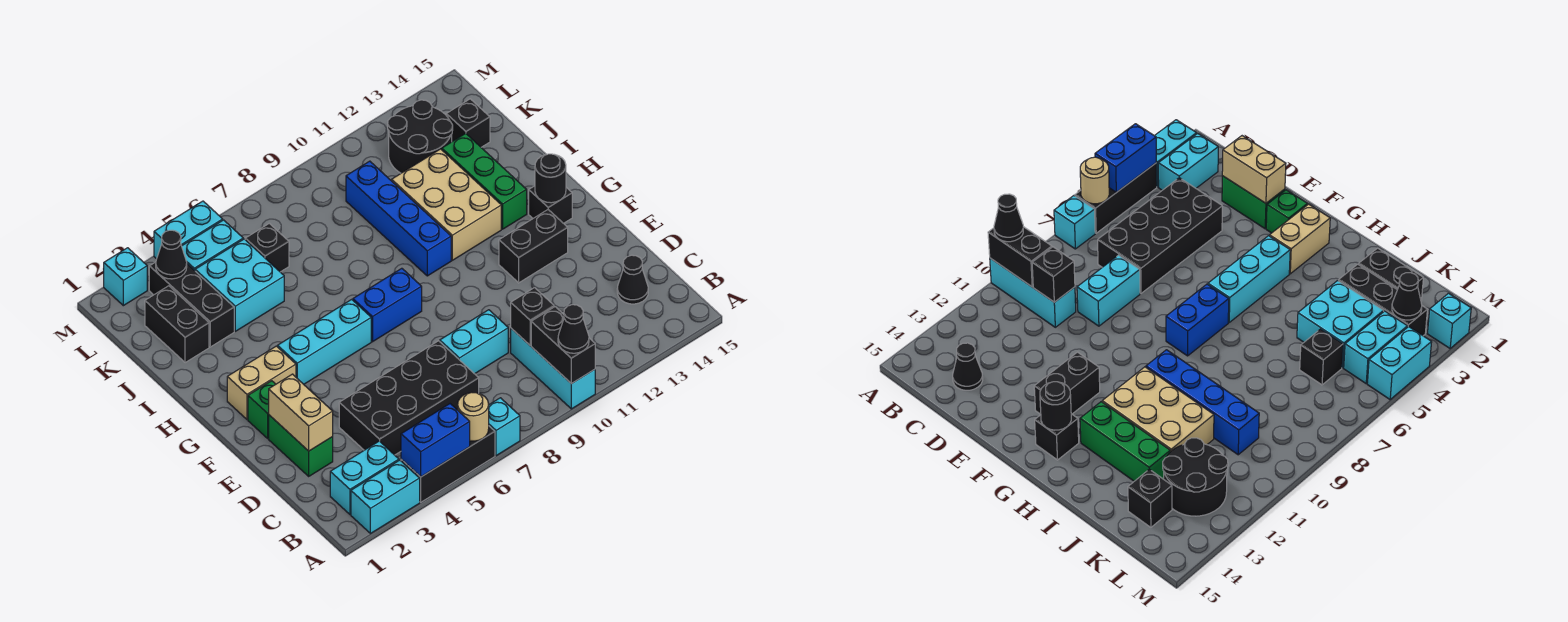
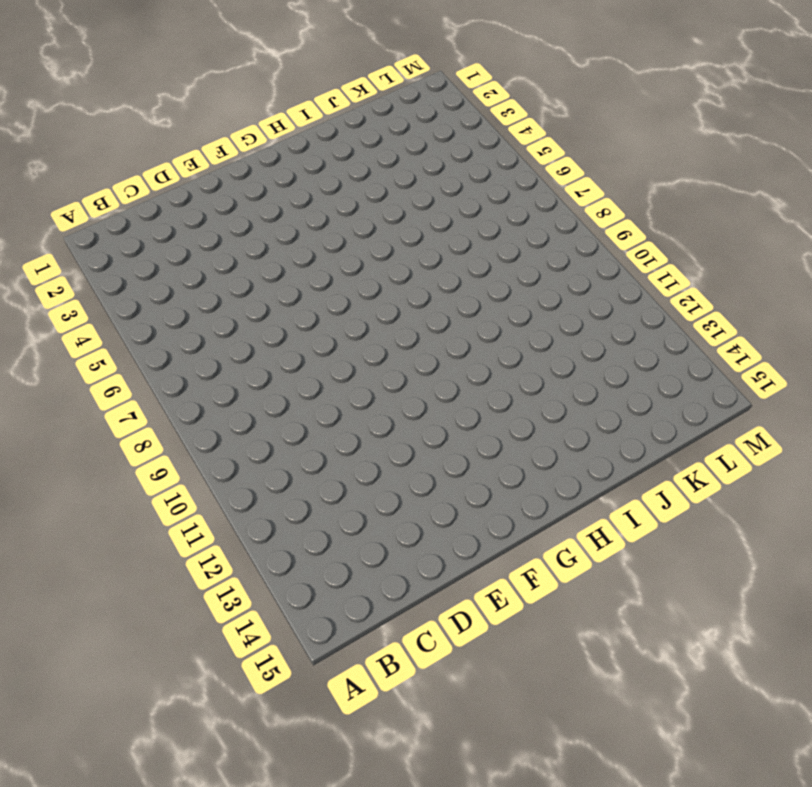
none -> cyan 1x2 brick [351,460,420,534]
none -> black 1x3 brick [401,426,495,502]
none -> cyan 1x1 brick [489,398,520,456]
none -> cyan 1x3 brick [511,328,595,409]

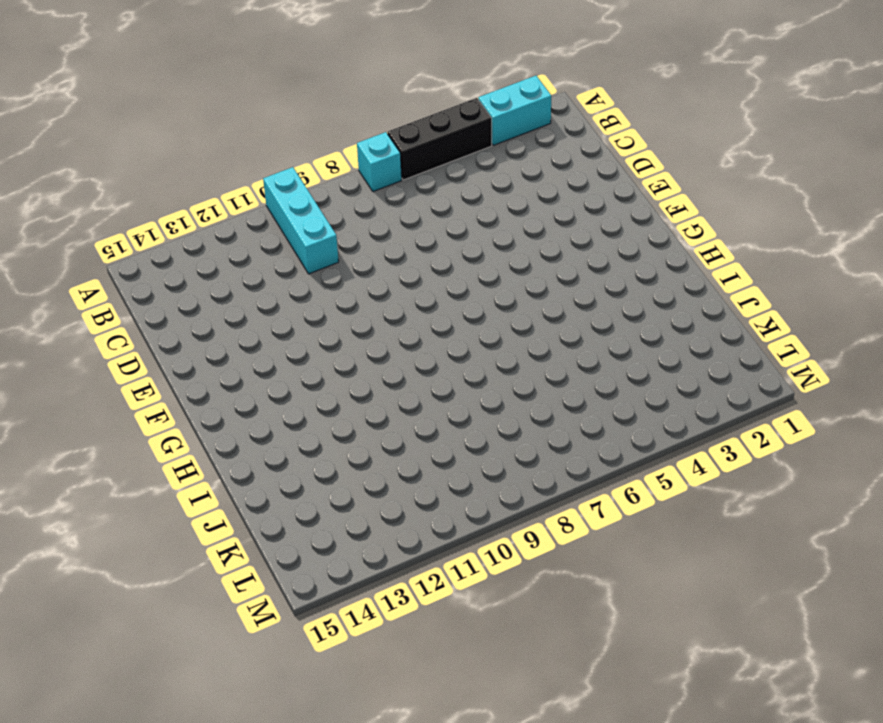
none -> cyan 1x2 brick [330,441,399,514]
none -> black 2x4 brick [339,341,479,455]
none -> black 1x1 cone [617,255,648,304]
none -> green 1x2 brick [269,415,333,476]

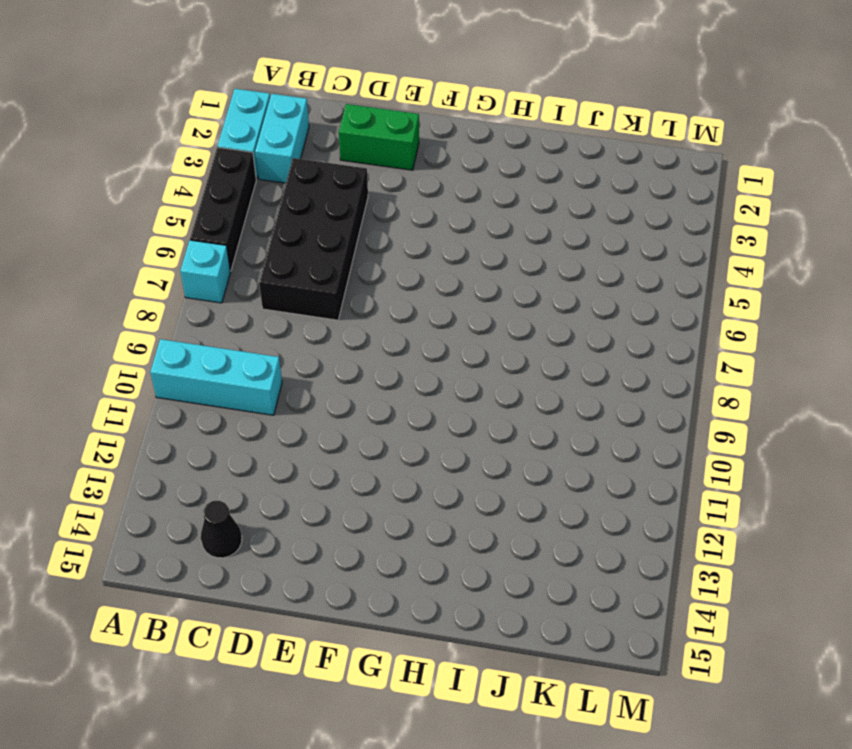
none -> cyan 1x2 brick [440,310,508,374]
none -> green 1x1 brick [248,381,276,438]
none -> black 1x2 brick [499,210,568,283]
none -> tan 1x2 brick [227,346,296,419]

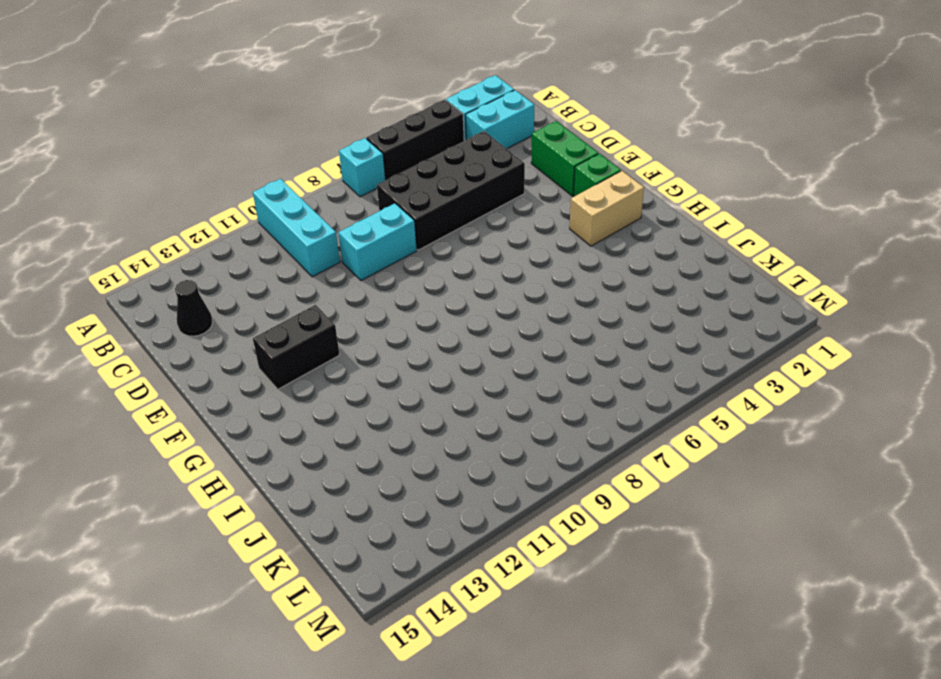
none -> cyan 1x3 brick [278,299,371,384]
none -> blue 1x2 brick [353,268,422,342]
none -> black 1x1 brick [529,186,572,223]
none -> blue 1x4 brick [346,161,451,276]

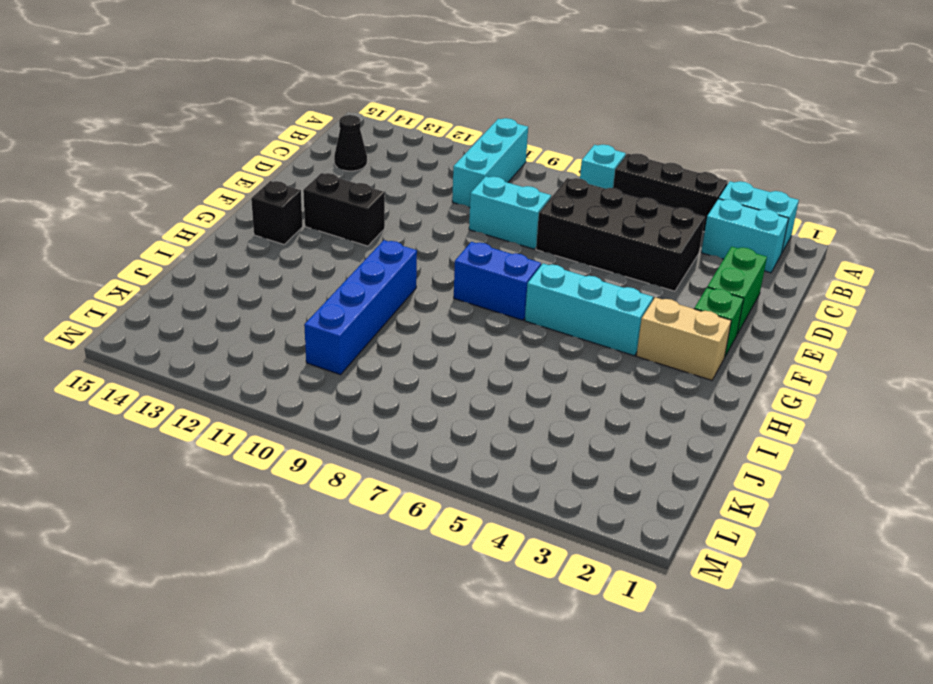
none -> tan 2x3 brick [392,149,501,260]
none -> green 1x3 brick [442,133,527,229]
none -> black 1x2 brick [145,286,209,363]
none -> black 1x3 brick [149,262,234,347]

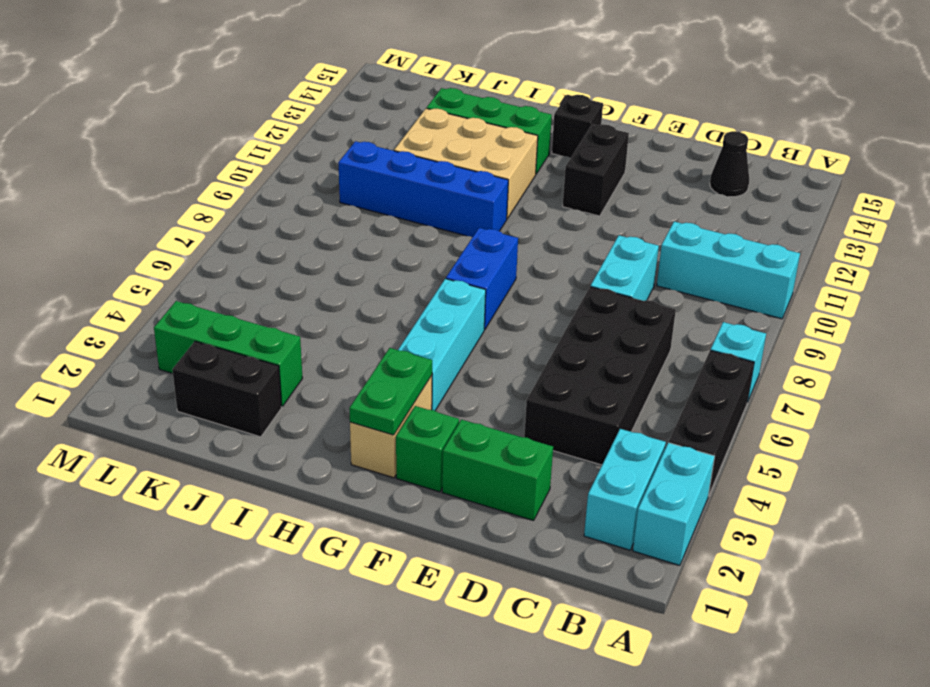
green 1x2 plate [349,348,432,435] -> none
green 1x3 brick [154,301,303,406] -> black 1x3 brick [149,262,234,347]
none -> cyan 2x2 brick [195,239,284,331]
none -> black 1x1 brick [245,223,289,272]
none -> black 2x2 round brick [388,100,453,173]
none -> black 1x1 brick [446,99,490,147]

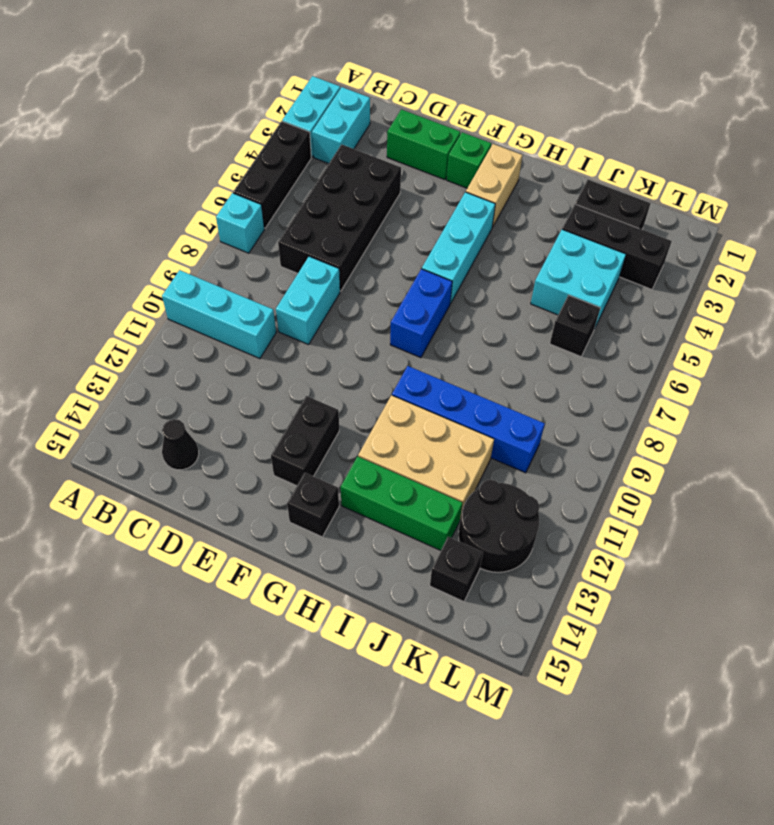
none -> cyan 1x2 brick [182,220,243,271]
none -> cyan 1x1 brick [104,248,147,306]
none -> cyan 1x2 brick [154,201,223,259]
none -> blue 1x2 brick [401,404,470,477]

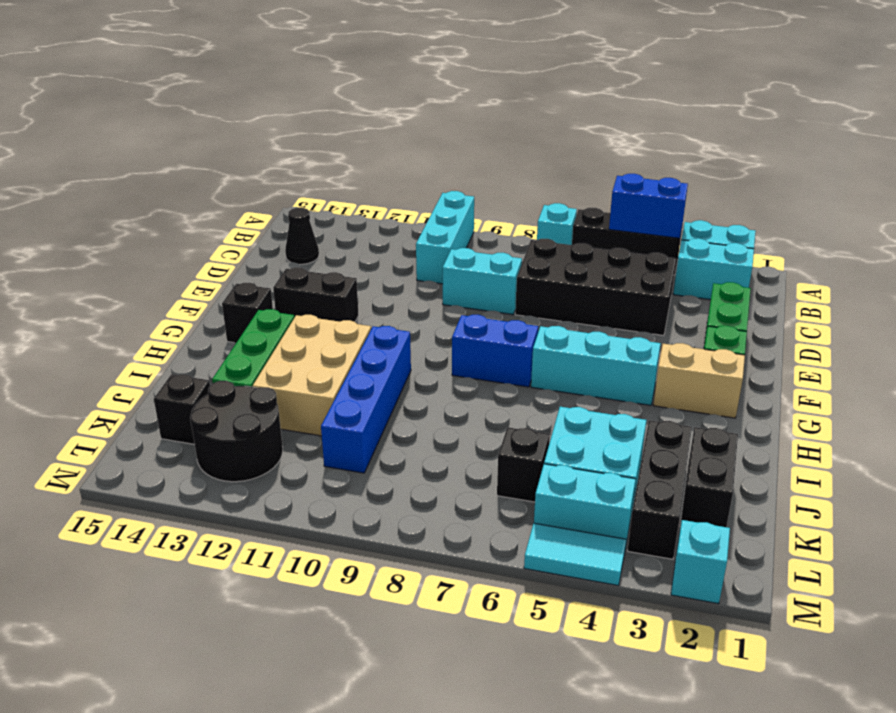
cyan 1x2 tile [524,523,626,586] -> cyan 1x2 brick [154,201,223,259]
none -> tan 1x1 round brick [458,392,489,441]
none -> black 1x2 brick [531,307,595,384]
none -> black 1x1 brick [511,288,554,345]
none -> tan 1x2 brick [269,374,333,451]

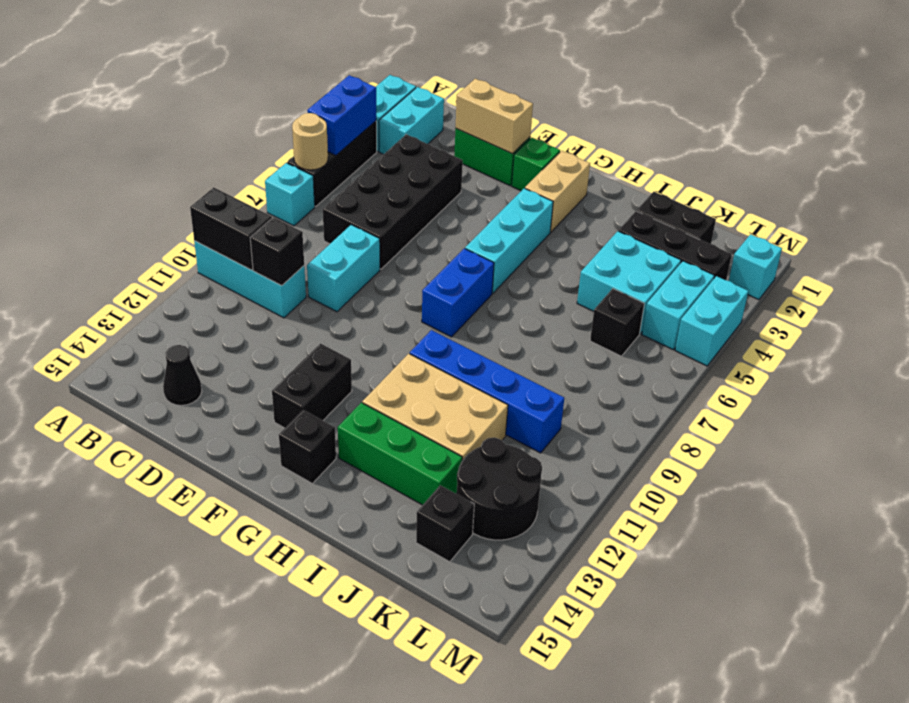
none -> black 1x1 round brick [535,154,566,203]
none -> black 1x1 cone [156,230,187,279]
none -> black 1x1 cone [558,305,589,353]

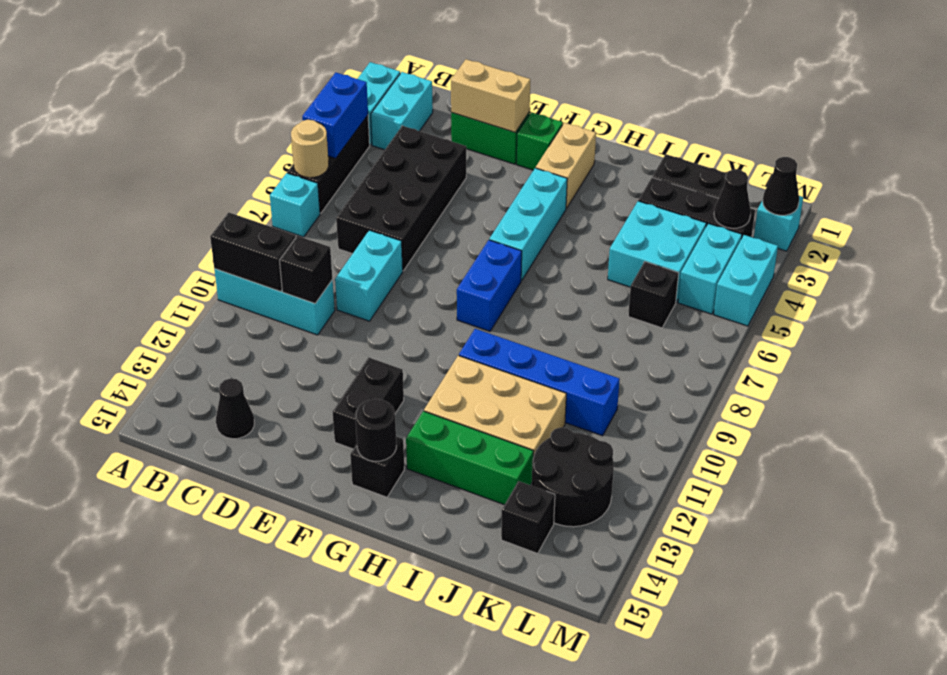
black 1x1 cone [763,157,799,215] -> black 1x1 cone moved to [558,305,589,353]

